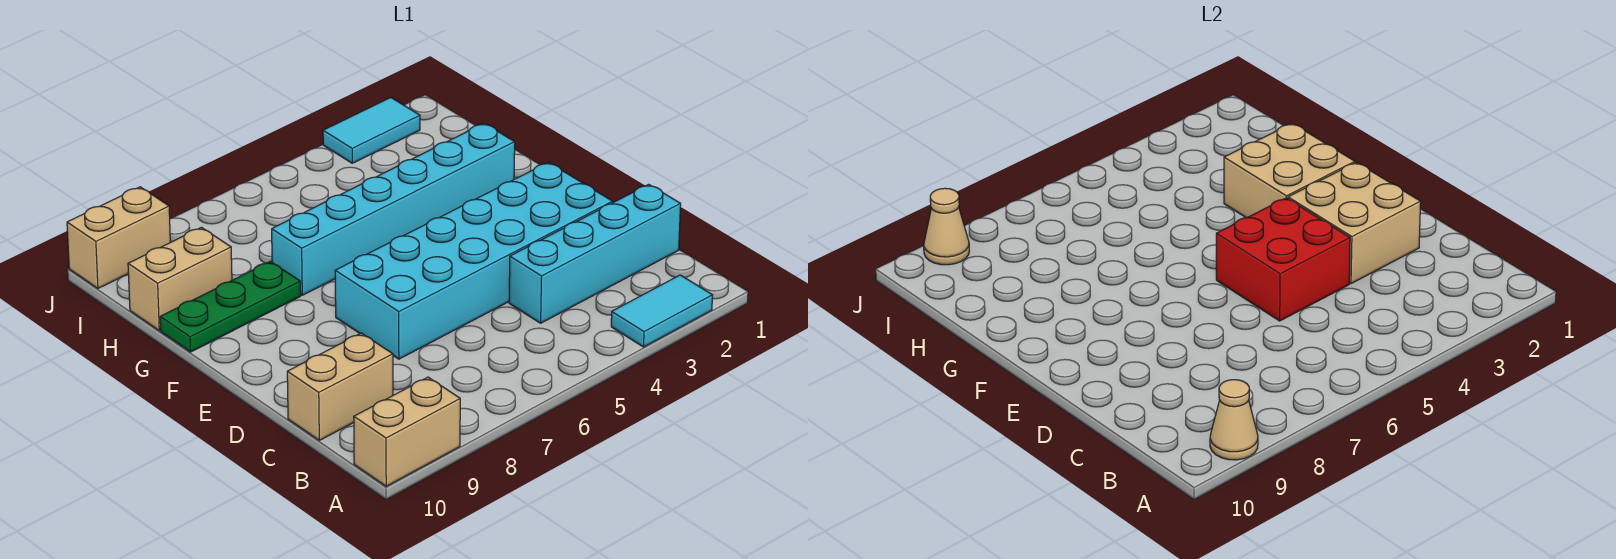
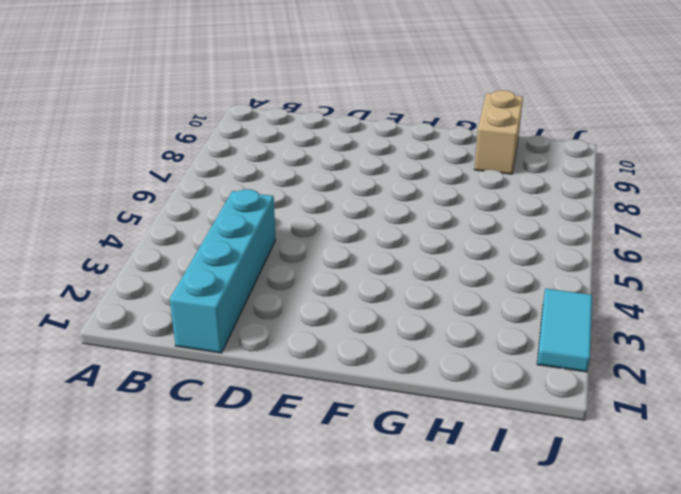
none -> cyan 1x2 tile [611,275,713,347]
none -> tan 1x2 brick [354,377,460,486]
none -> tan 1x2 brick [287,333,393,440]

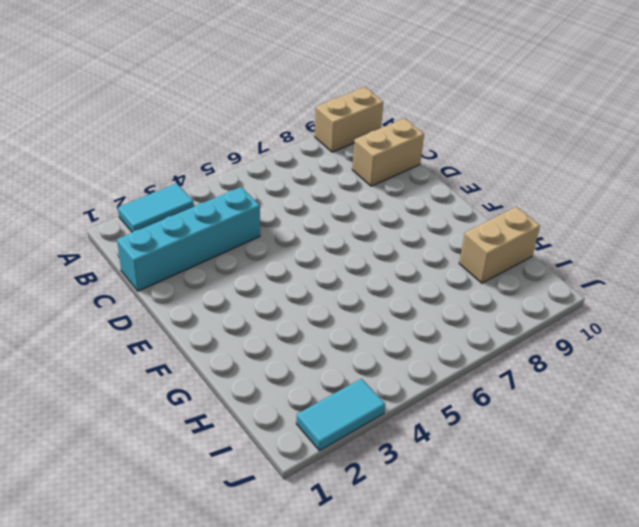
none -> cyan 2x6 brick [335,162,613,359]
none -> cyan 1x6 brick [272,123,515,295]
none -> green 1x3 plate [160,261,301,352]

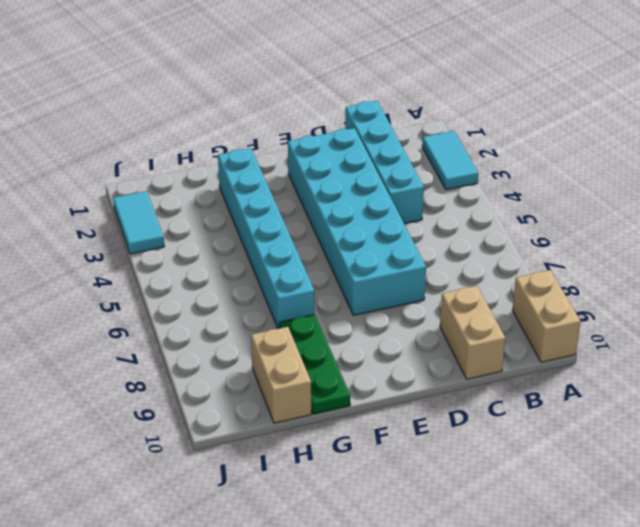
none -> tan 1x2 brick [67,187,170,288]
none -> tan 1x1 cone [1210,380,1258,460]
none -> tan 2x2 brick [1288,162,1421,284]

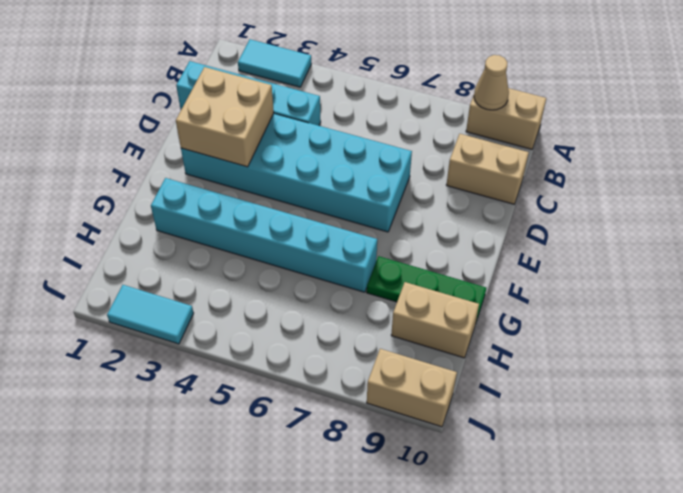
none -> red 2x2 brick [1216,198,1350,321]
none -> tan 2x2 brick [1224,123,1355,218]
none -> tan 1x1 cone [924,188,969,265]

